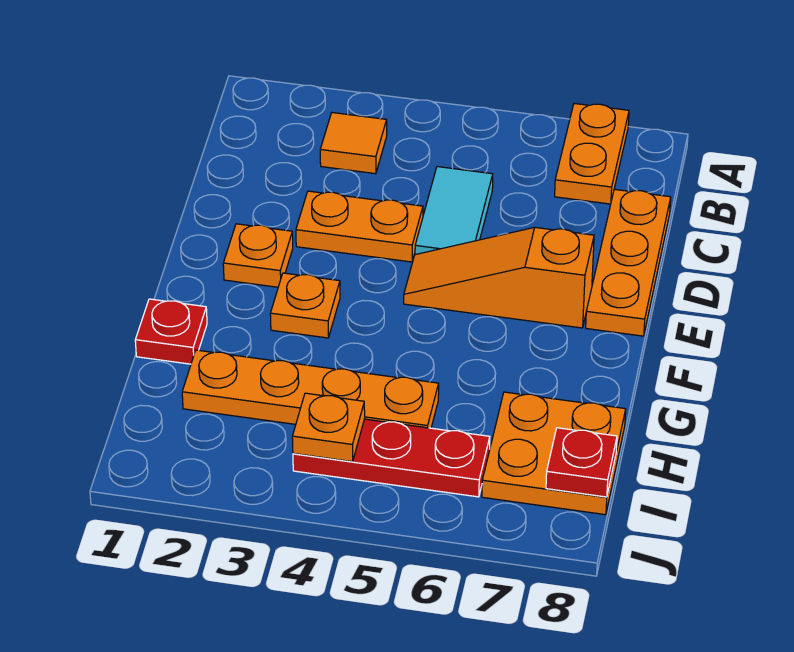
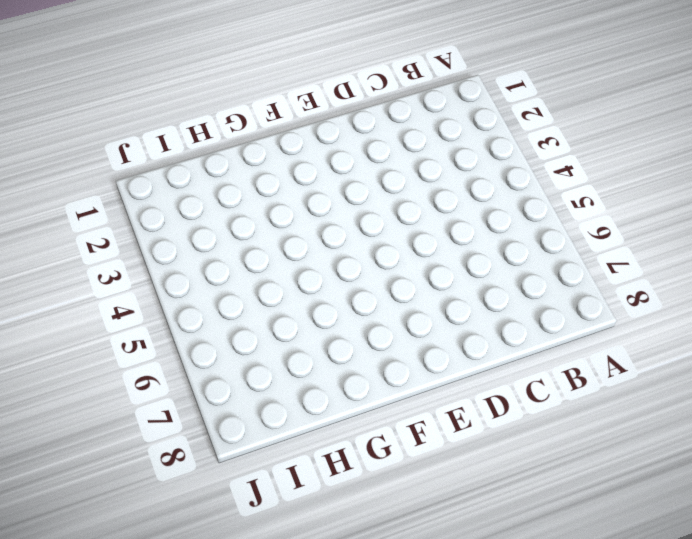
none -> orange 1x2 plate [555,104,629,204]
none -> orange 1x1 tile [320,113,387,174]
none -> cyan 1x2 tile [415,167,493,255]

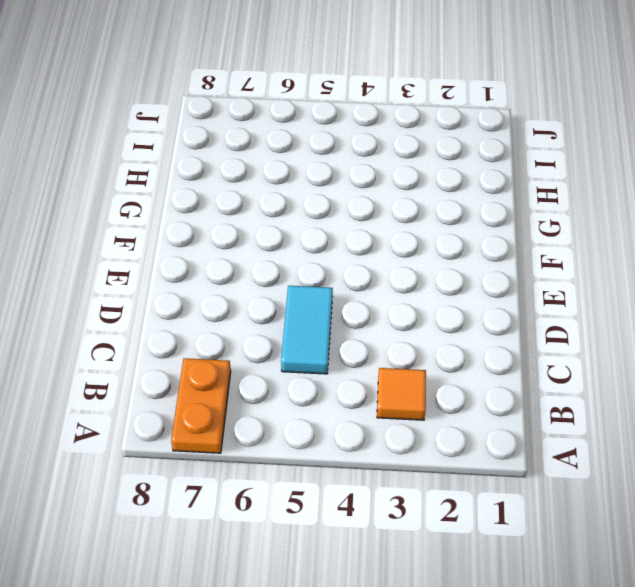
none -> orange 1x3 plate [586,189,671,336]
none -> orange 1x2 plate [296,191,423,262]
none -> orange 1x1 plate [223,224,293,287]

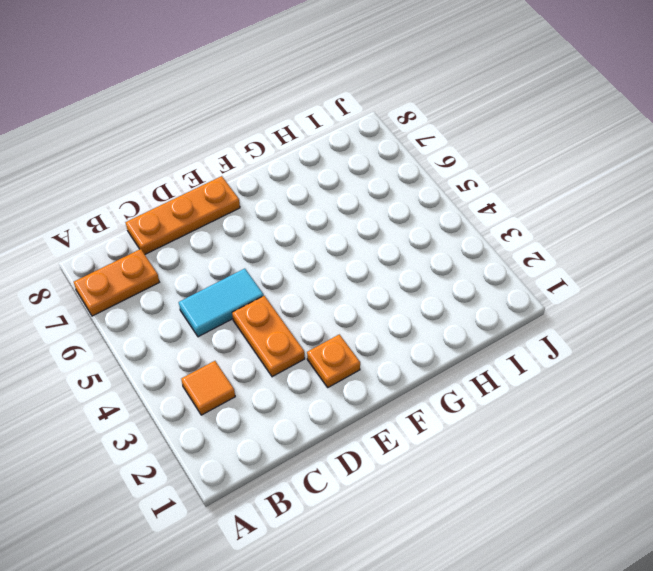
none -> orange 1x3 slope [404,227,594,328]
none -> orange 1x1 plate [270,273,340,338]
none -> red 1x1 plate [135,299,207,364]

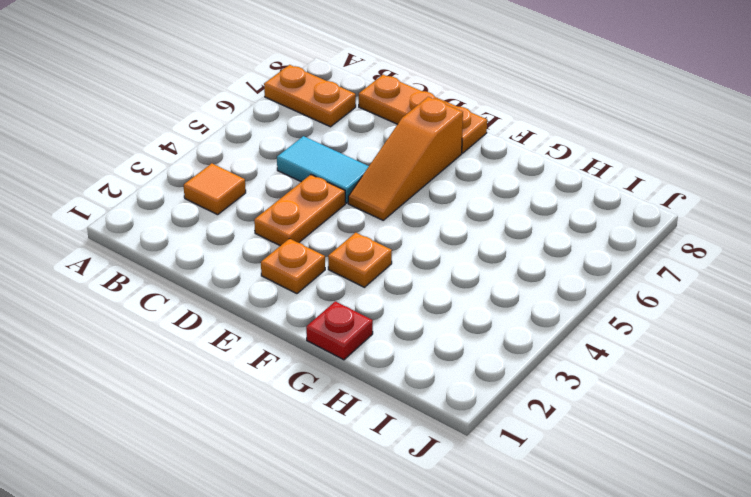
none -> orange 1x4 plate [182,350,439,428]
none -> orange 2x2 plate [482,392,626,515]
none -> red 1x3 plate [293,419,490,497]

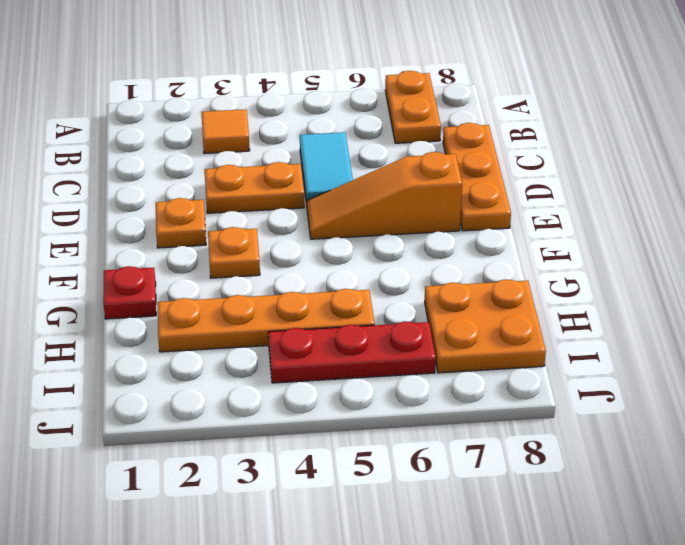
none -> orange 1x1 plate [292,393,365,462]
none -> red 1x1 plate [546,428,617,497]

